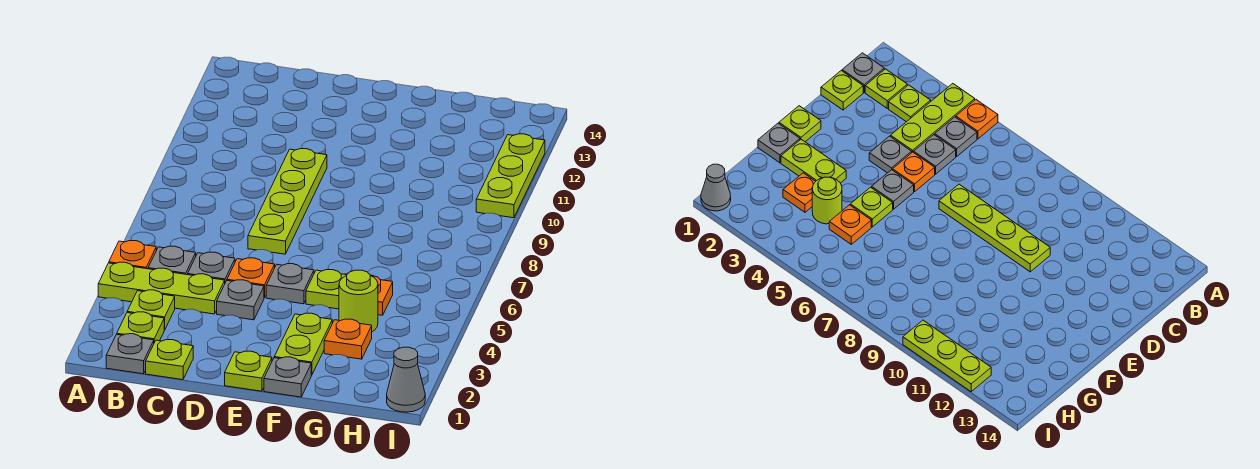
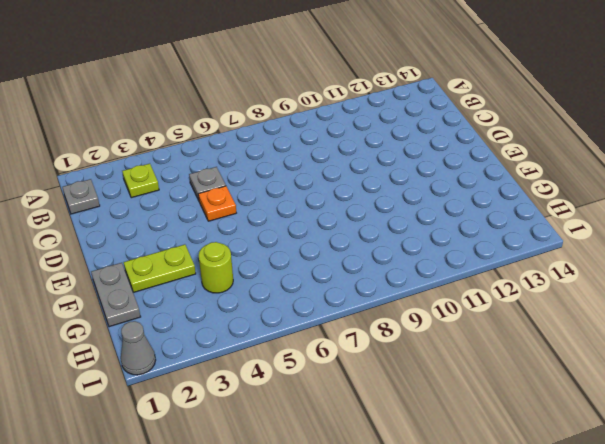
grey 1x2 plate [91,263,141,327] -> grey 1x1 plate [264,357,311,397]
none -> lime 1x3 plate [98,262,225,314]
none -> orange 1x1 plate [109,241,156,269]
none -> lime 1x1 plate [117,312,164,342]

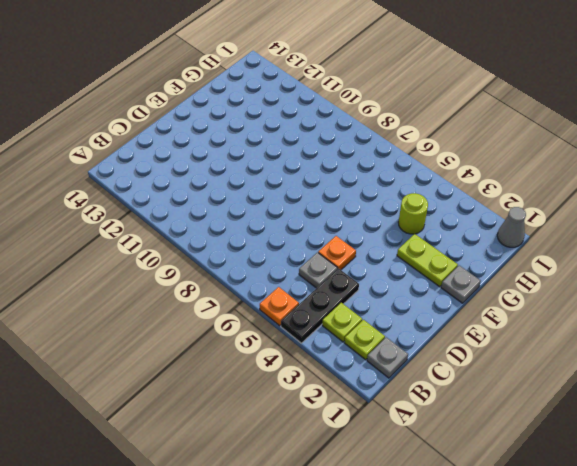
black 1x3 plate [281,268,359,343] -> lime 1x3 plate [98,262,225,314]
none -> grey 1x1 plate [148,246,196,275]
none -> lime 1x1 plate [146,340,193,380]
none -> grey 1x1 plate [217,280,264,320]

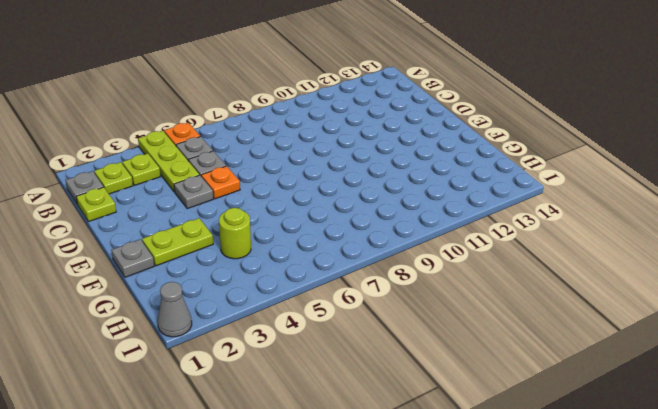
none -> lime 1x4 plate [248,149,327,254]
none -> lime 1x1 plate [225,351,272,391]
none -> grey 1x1 plate [266,264,314,304]

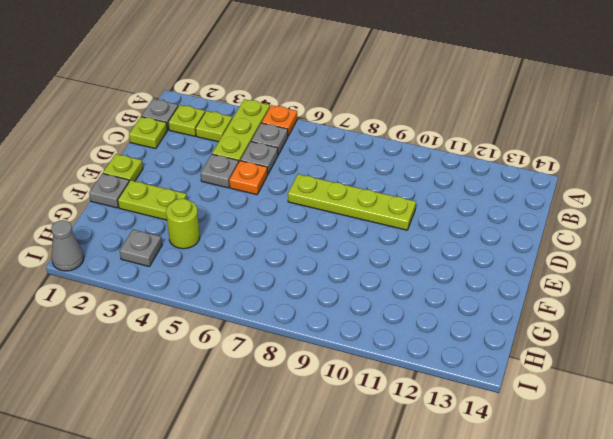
grey 1x1 plate [120,230,162,267] -> grey 1x1 plate moved to [266,264,314,304]
none -> lime 1x1 plate [306,270,346,309]
none -> orange 1x1 plate [324,319,372,359]
none -> orange 1x1 plate [371,275,393,315]

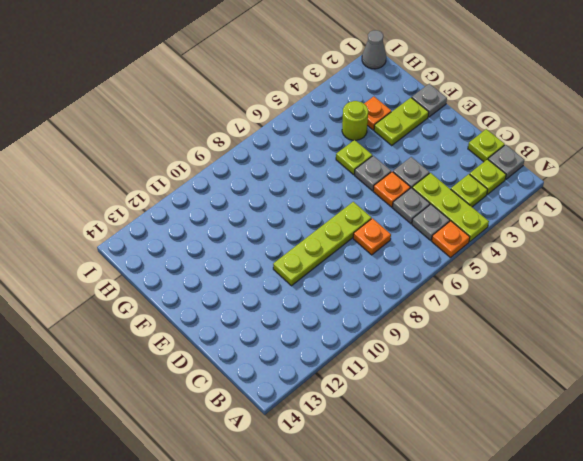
orange 1x1 plate [353,218,391,255] -> orange 1x1 plate moved to [371,275,393,315]
none -> lime 1x1 plate [225,351,272,391]
none -> lime 1x3 plate [476,134,545,218]

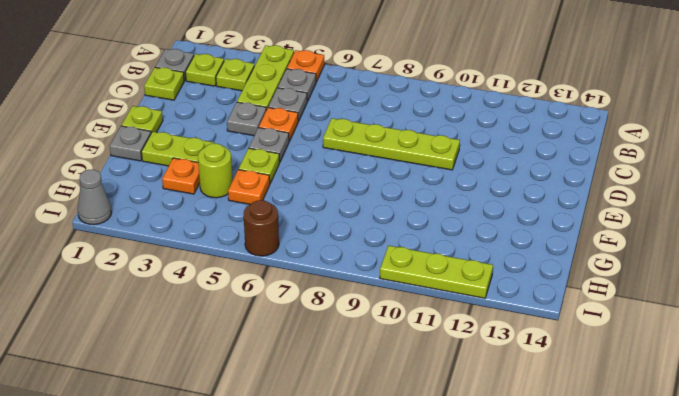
brown 1x1 round brick [244,200,279,256] -> none

